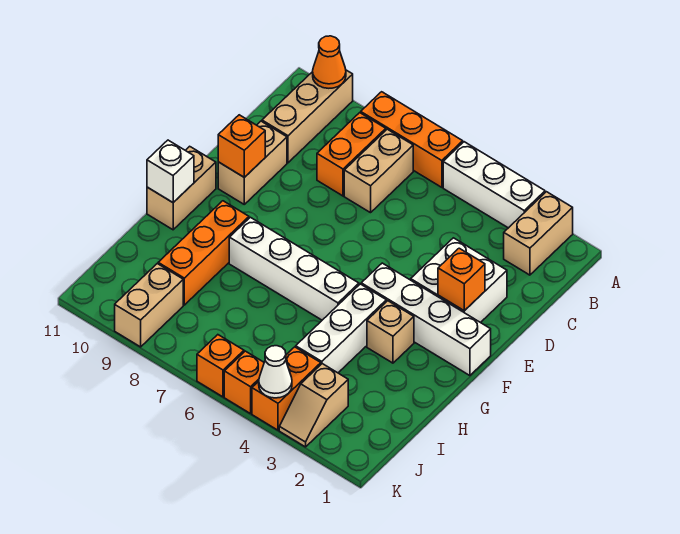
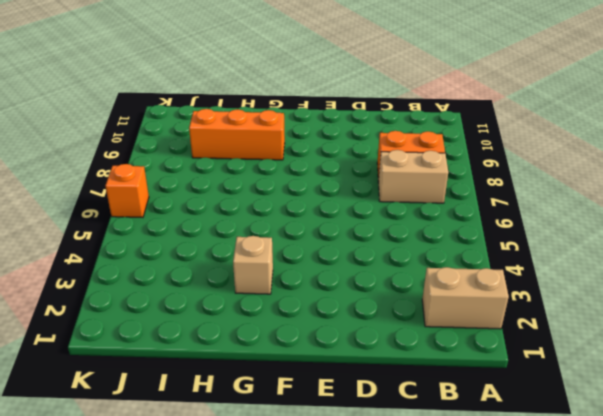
none -> white 1x3 brick [443,142,545,228]
none -> orange 1x3 brick [361,92,463,187]
none -> tan 1x3 brick [262,70,353,163]

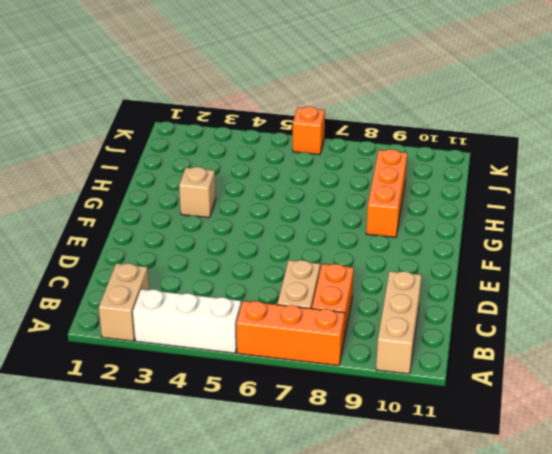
none -> white 2x2 brick [411,238,507,323]
none -> tan 1x2 brick [218,121,287,204]
none -> white 1x4 brick [361,263,491,376]

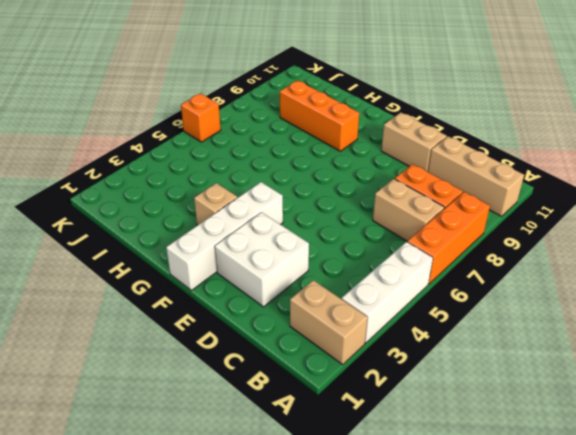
none -> tan 1x2 brick [147,146,216,230]
none -> white 1x3 brick [296,284,386,373]
none -> white 1x4 brick [229,217,359,320]

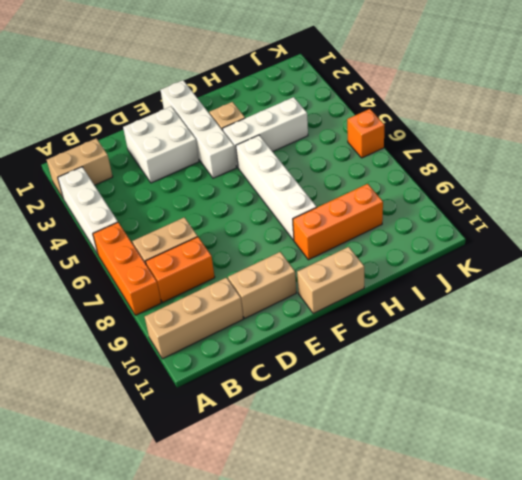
none -> tan 1x2 slope [279,364,348,447]
none -> orange 1x2 brick [252,347,321,430]
none -> tan 1x2 brick [115,264,183,347]

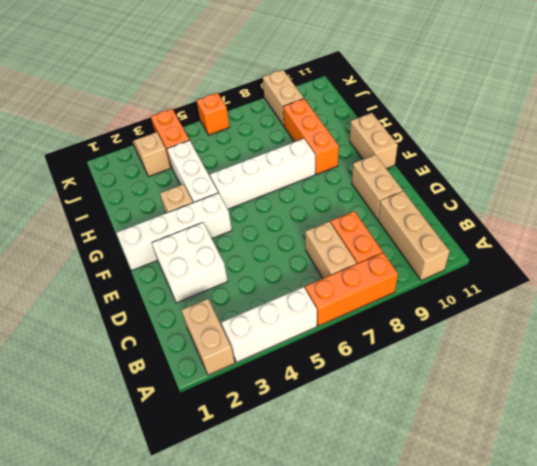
none -> orange 1x1 brick [224,351,264,414]
none -> orange 1x1 cone [313,36,346,88]
none -> orange 1x1 brick [438,248,485,311]

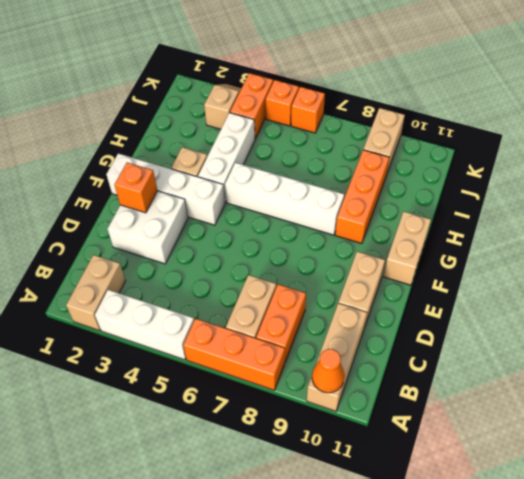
none -> orange 1x1 brick [218,115,265,177]
none -> white 1x1 brick [147,140,194,202]
none -> white 1x1 cone [259,346,292,398]

